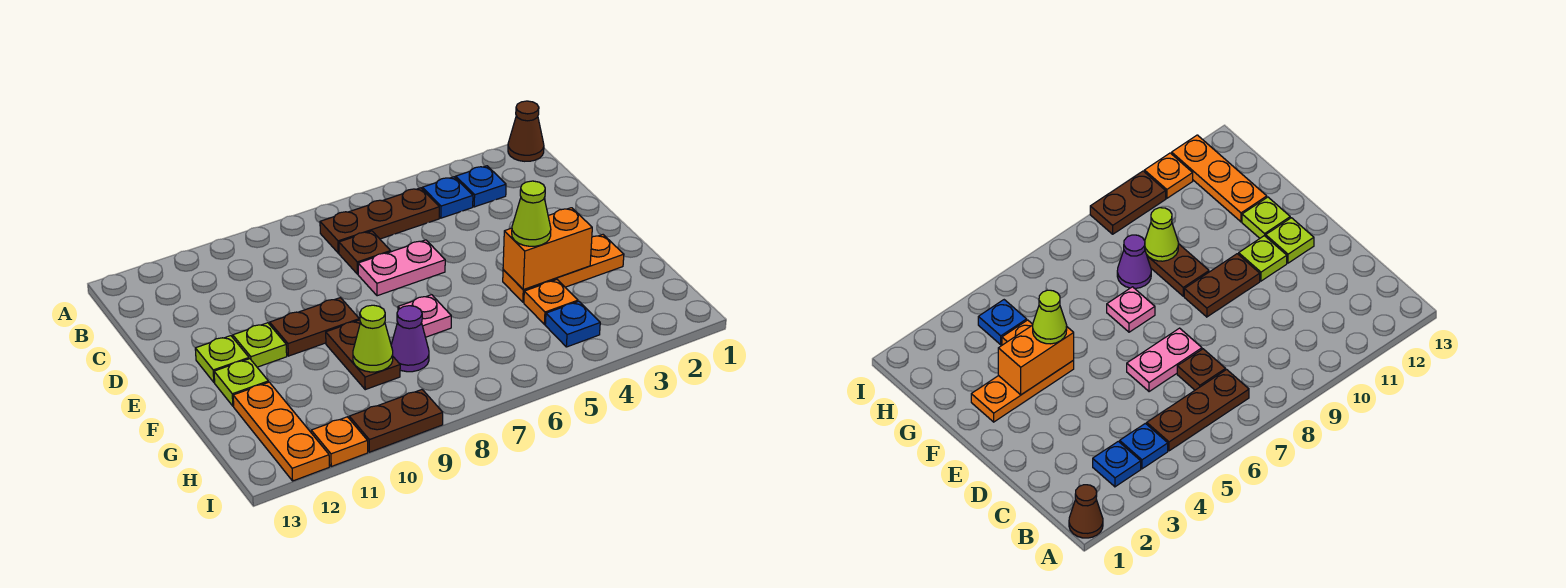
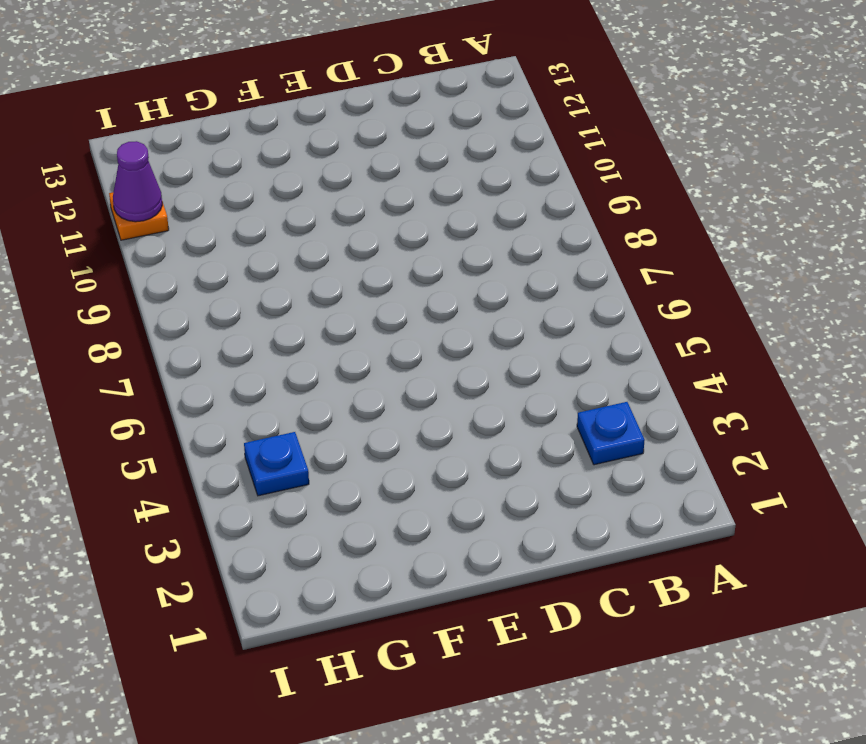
purple 1x1 cone [113,141,162,222] -> purple 1x1 cone moved to [391,306,429,372]
none -> brown 1x1 cone [508,101,544,161]
none -> blue 1x1 plate [422,177,473,218]
none -> brown 1x3 plate [320,188,439,253]

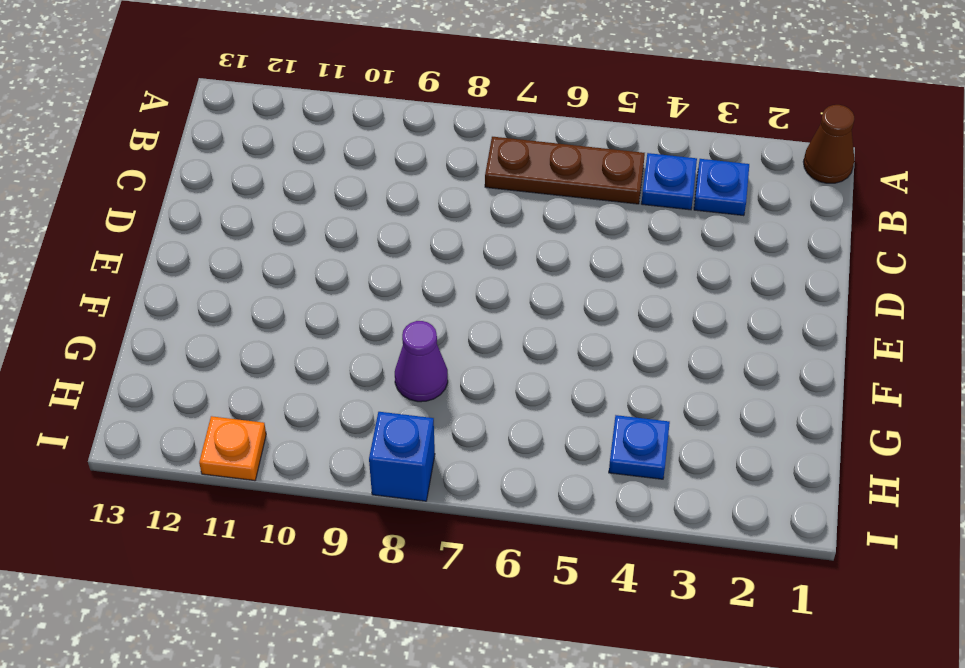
blue 1x1 brick [369,412,435,501] -> none
none -> brown 1x1 plate [339,231,391,274]
none -> pink 1x2 plate [358,240,445,296]
none -> brown 1x2 plate [270,298,359,356]

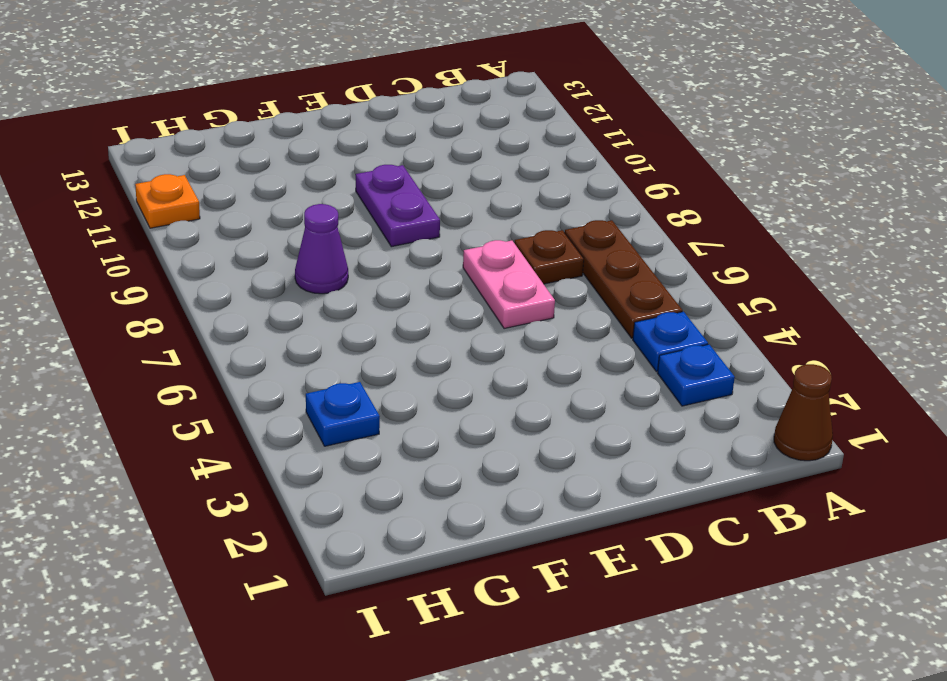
purple 1x2 plate [356,165,440,247] -> brown 1x2 plate [270,298,359,356]
none -> lime 1x1 plate [233,323,287,367]
none -> lime 1x1 plate [195,336,249,382]
none -> orange 1x3 plate [503,235,624,302]

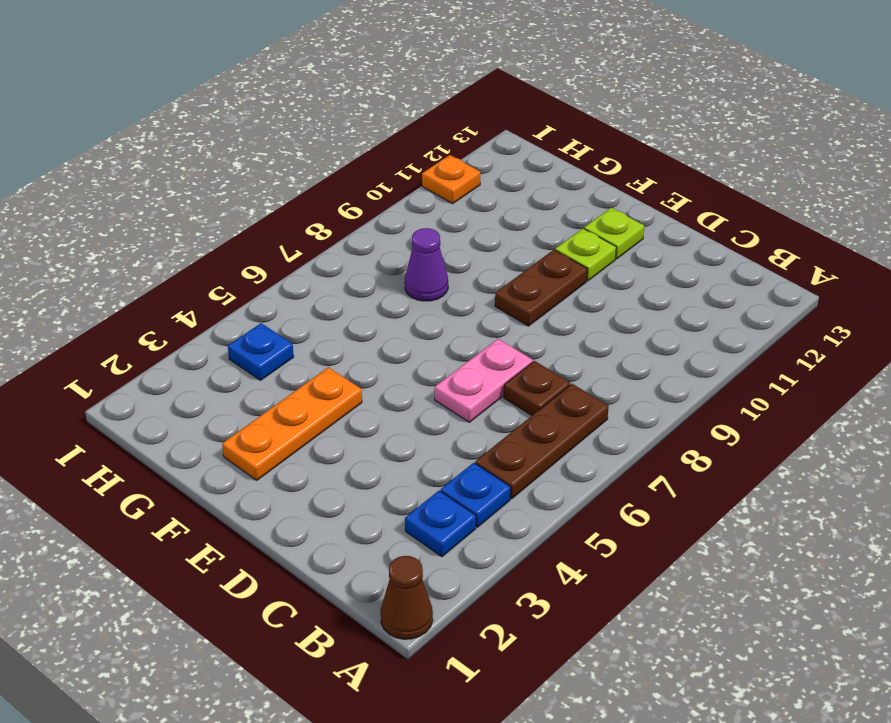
none -> pink 1x1 plate [398,295,451,337]
none -> brown 1x2 plate [326,320,400,390]
none -> lime 1x1 plate [214,359,268,406]

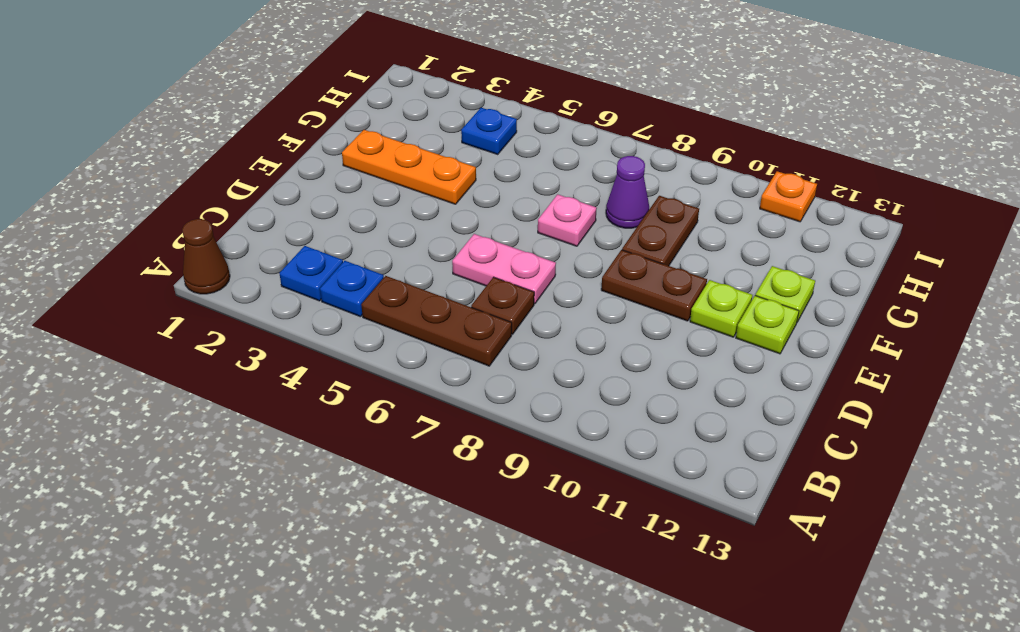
none -> orange 1x1 plate [524,280,578,324]
none -> orange 1x3 plate [233,382,329,481]
none -> brown 1x2 plate [349,390,443,452]

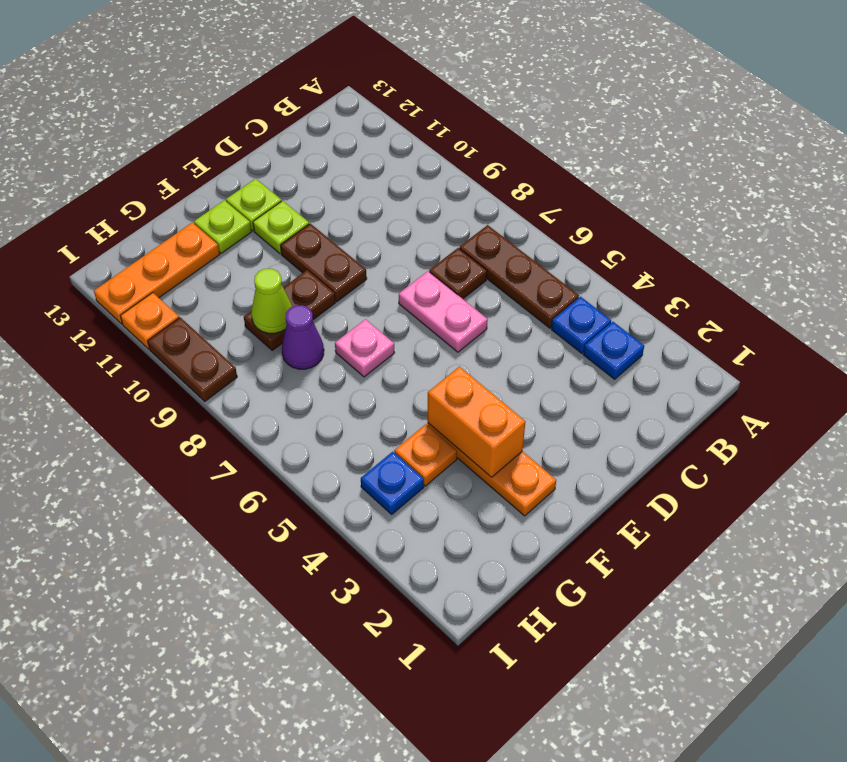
none -> brown 1x1 cone [508,101,544,161]
none -> lime 1x1 cone [512,181,551,246]

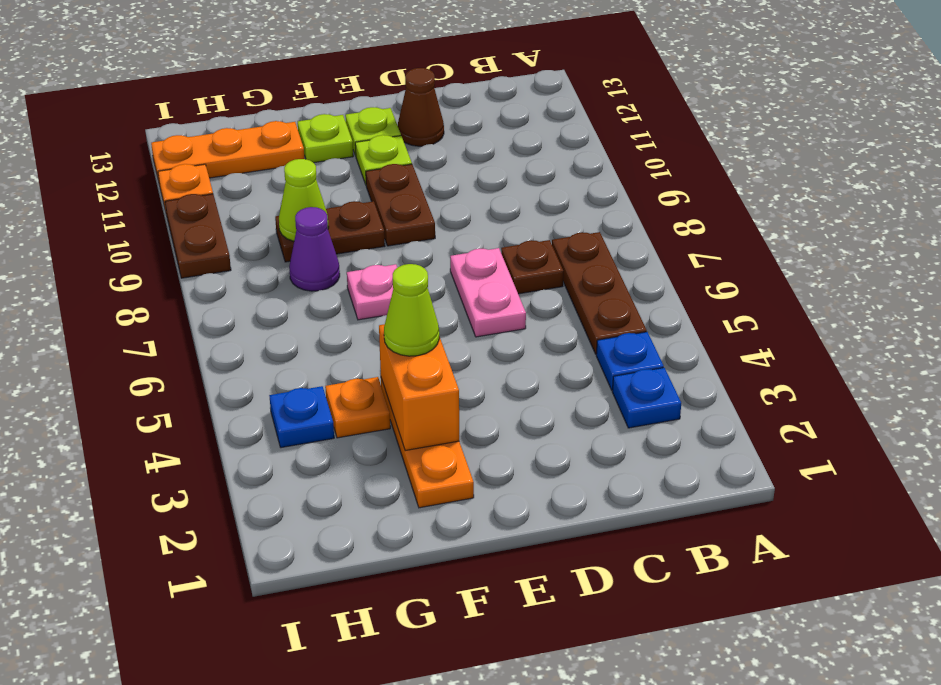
brown 1x1 cone [398,68,444,146] -> brown 1x1 cone moved to [508,101,544,161]

